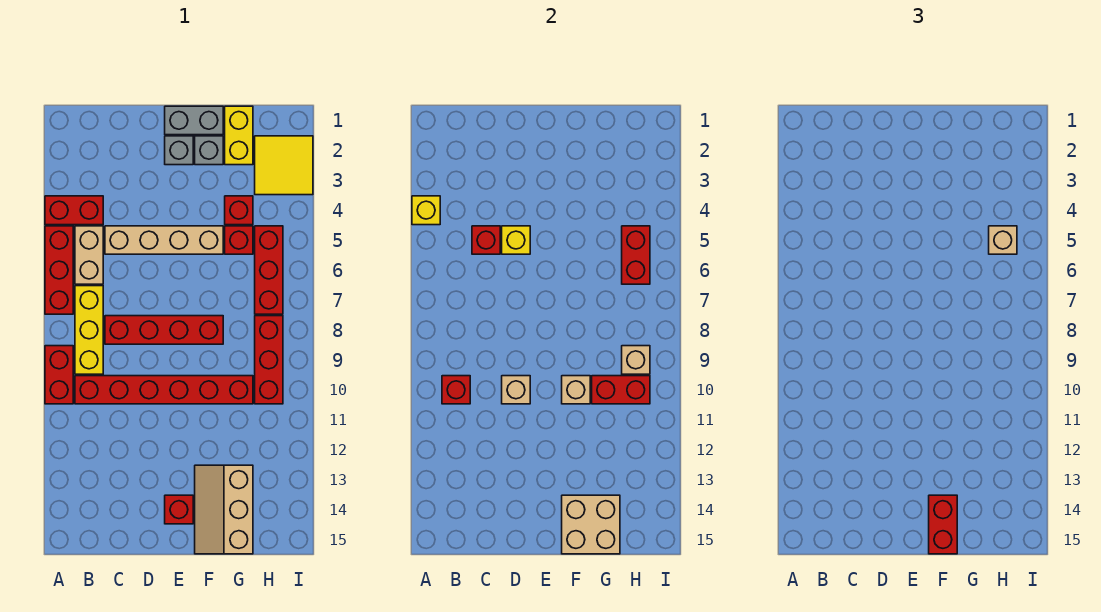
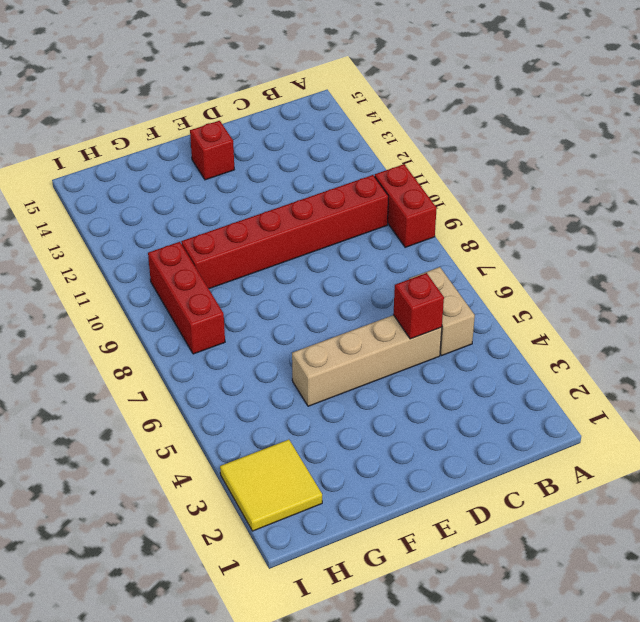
none -> red 1x2 brick [45,196,103,225]
none -> red 1x3 brick [45,226,73,314]
none -> yellow 1x3 brick [75,286,103,374]
none -> red 1x4 brick [105,316,223,344]

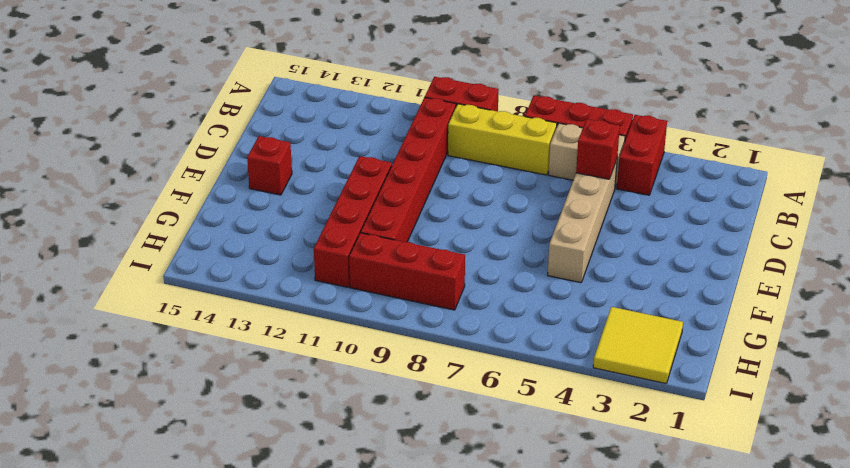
red 1x4 brick [314,156,392,287] -> red 1x4 brick moved to [105,316,223,344]
none -> grey 1x2 brick [165,106,223,135]
none -> grey 1x1 brick [165,136,193,165]
none -> grey 1x1 brick [195,136,223,165]
none -> tan 2x3 slope [195,465,253,554]

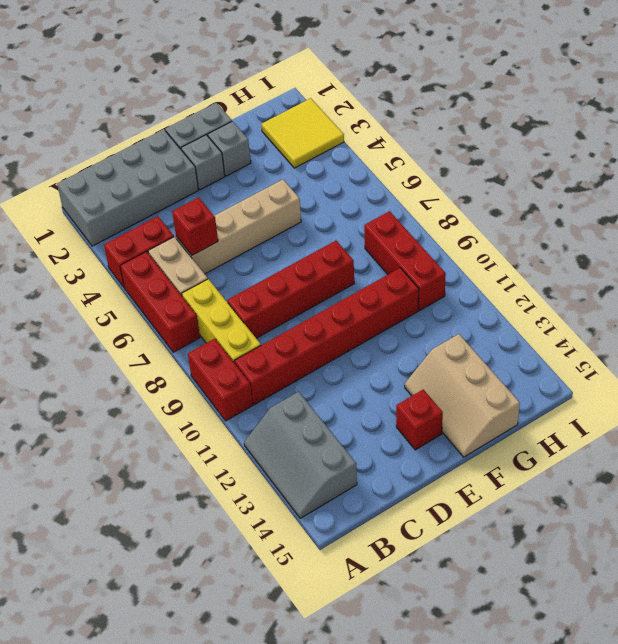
grey 2x4 brick [57,129,198,246] -> none
grey 2x3 slope [244,392,357,518] -> none
none -> yellow 1x2 brick [225,106,253,165]
none -> red 1x1 brick [225,196,253,225]
none -> red 1x1 brick [225,226,253,254]
none -> red 1x3 brick [255,226,283,314]

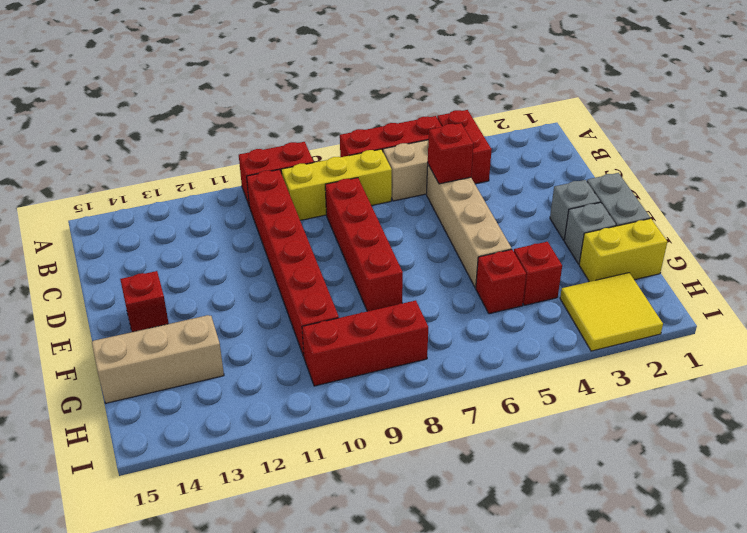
none -> red 1x3 brick [255,226,283,314]
none -> yellow 1x1 brick [412,196,440,225]
none -> red 1x1 brick [442,376,470,404]
none -> yellow 1x1 brick [502,226,530,254]

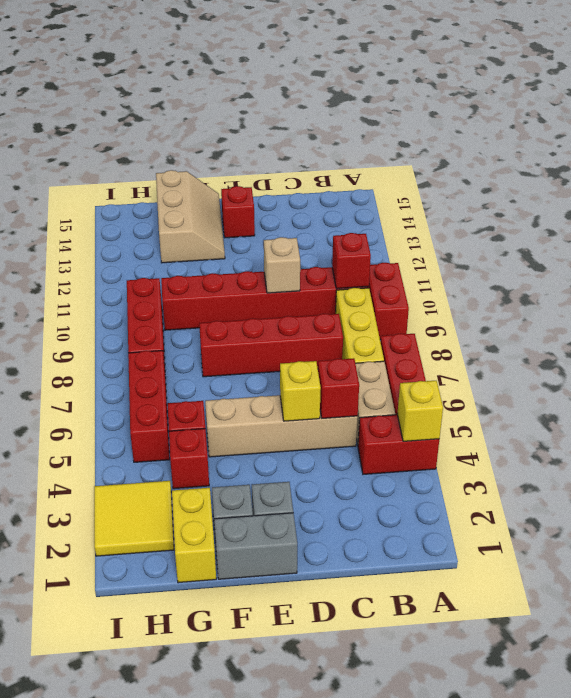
none -> tan 1x1 brick [562,376,590,404]
none -> tan 2x2 brick [562,495,620,554]
none -> red 1x2 brick [592,376,650,404]
none -> red 1x2 brick [622,226,650,284]

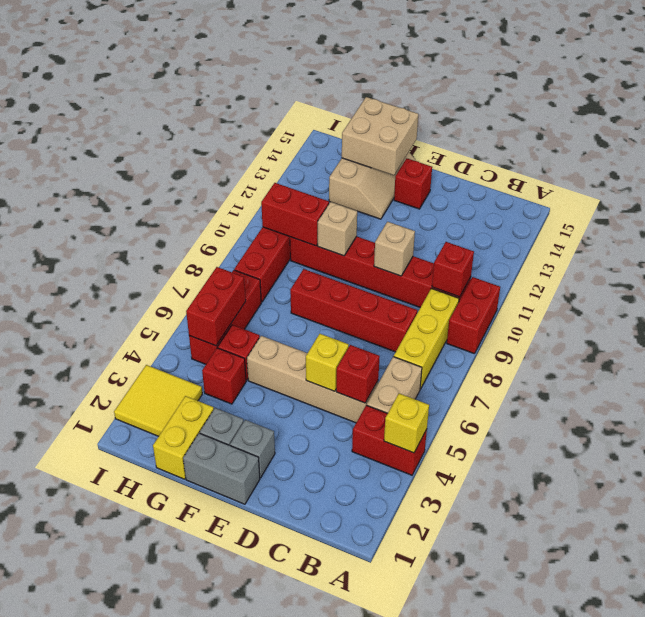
none -> red 1x3 brick [45,226,73,314]
none -> tan 1x1 brick [622,346,650,374]
none -> red 1x2 brick [929,495,957,554]
none -> tan 1x1 brick [989,226,1017,254]

